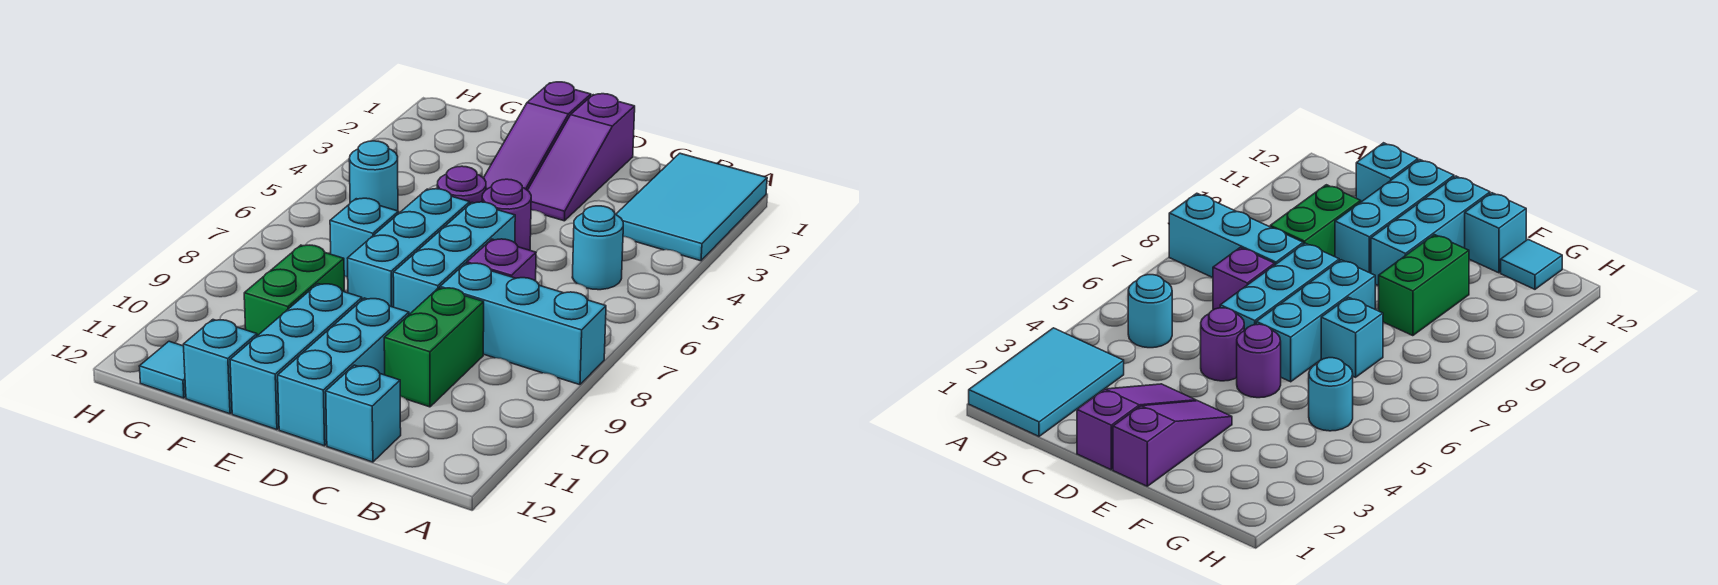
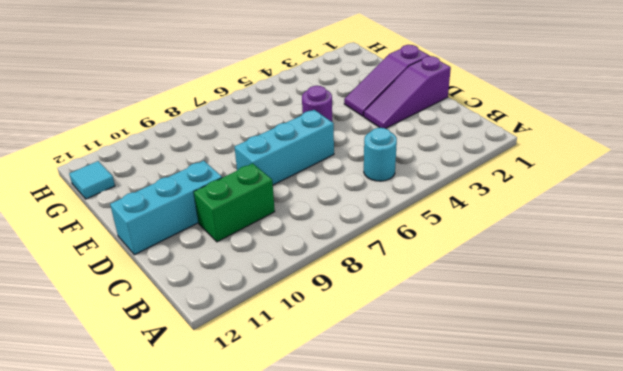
none -> cyan 2x3 tile [616,153,767,261]
none -> cyan 1x3 brick [440,263,606,385]
none -> purple 1x1 brick [467,239,536,281]

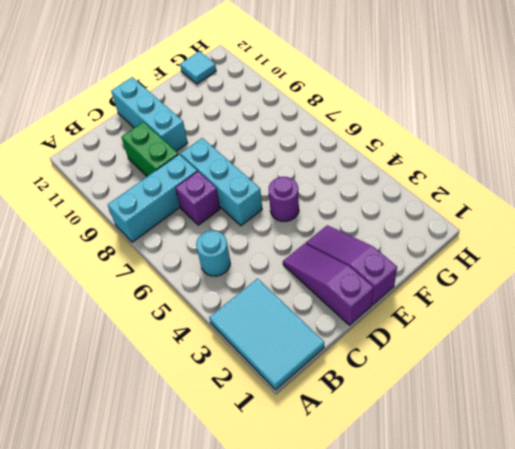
none -> cyan 1x1 brick [326,365,401,462]
none -> purple 1x1 round brick [482,179,531,250]
none -> cyan 1x3 brick [348,189,470,307]

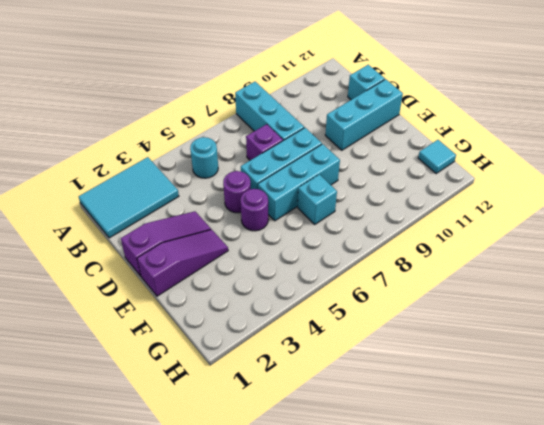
none -> green 1x2 brick [384,288,484,407]
none -> cyan 1x3 brick [230,284,362,430]
none -> green 1x2 brick [244,245,345,336]

